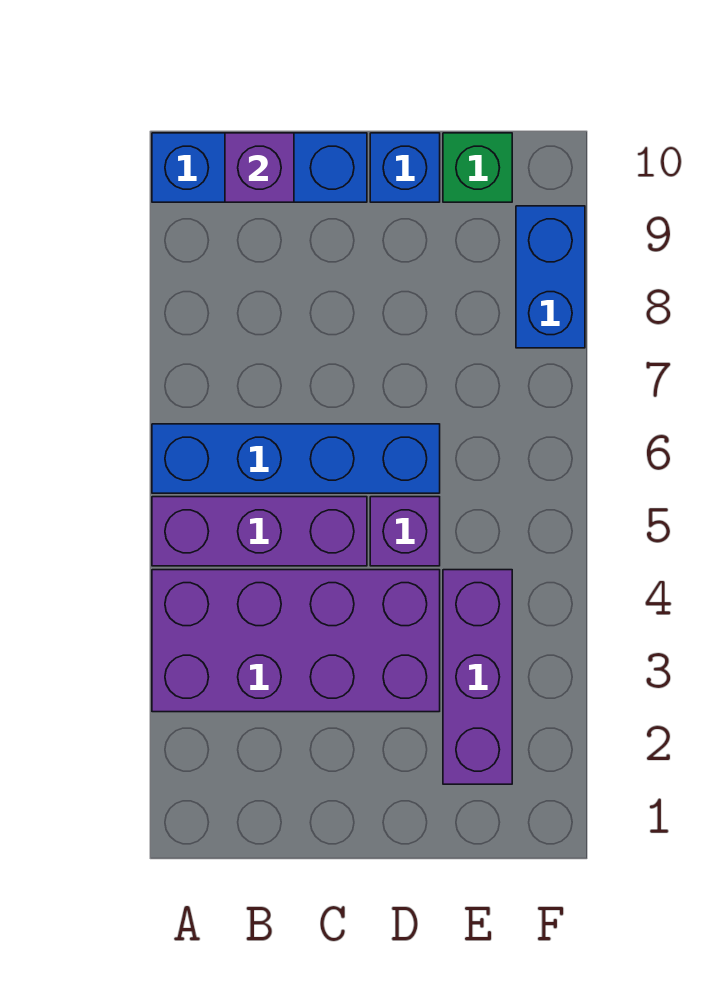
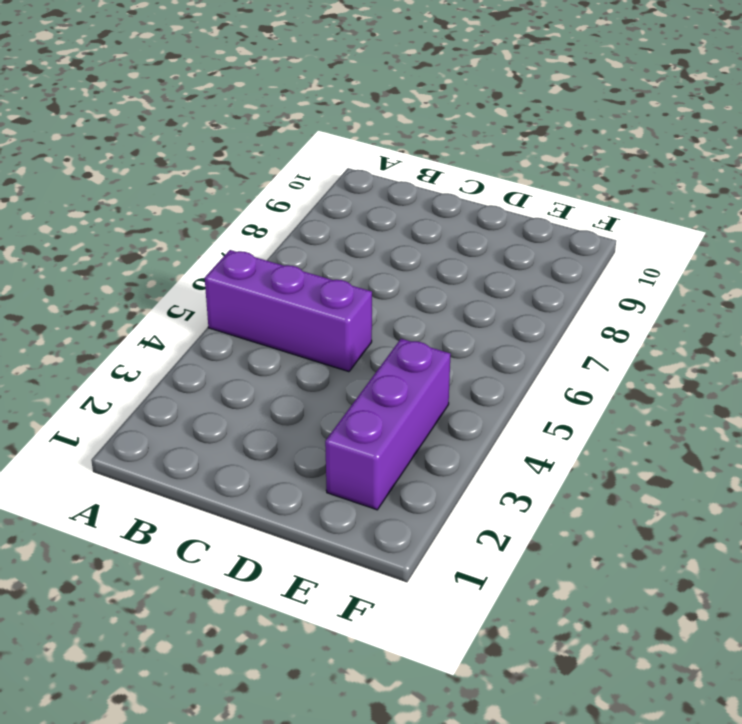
none -> purple 2x4 brick [152,570,440,712]
none -> blue 1x4 brick [152,424,440,493]

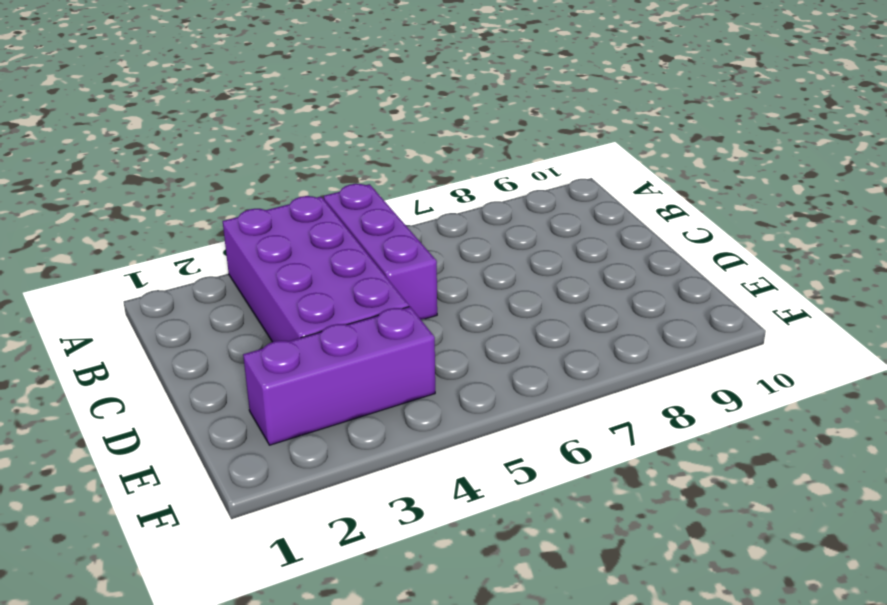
none -> blue 1x4 brick [152,424,440,493]
none -> blue 1x3 brick [152,133,367,202]

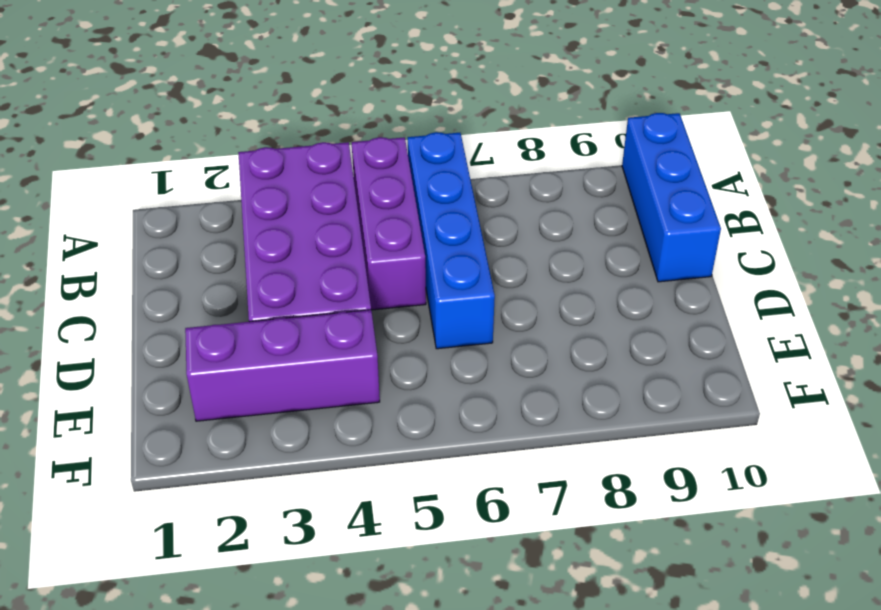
none -> purple 1x1 brick [370,497,440,566]
none -> blue 1x1 brick [370,133,440,202]

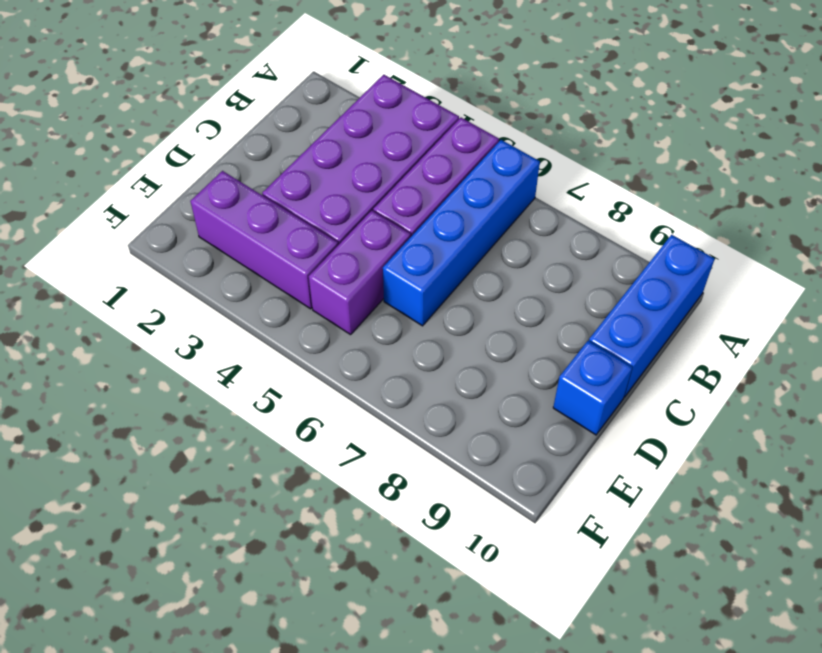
purple 1x2 brick [309,211,411,335] -> purple 1x1 brick [370,497,440,566]
none -> green 1x1 brick [443,133,512,202]
none -> blue 1x2 brick [516,206,585,348]

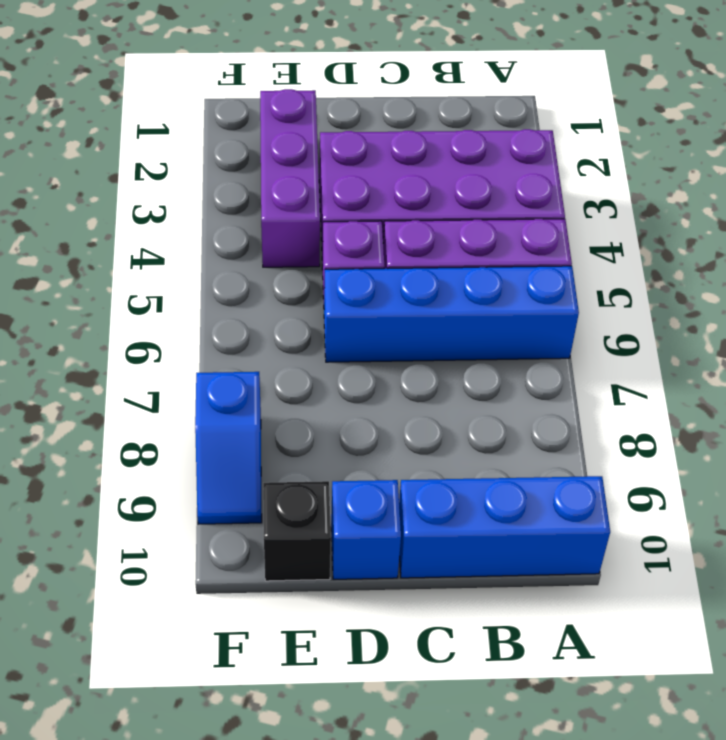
black 1x1 brick [263,481,331,581] -> green 1x1 brick [443,133,512,202]
blue 1x2 slope [195,372,262,524] -> blue 1x2 brick [516,206,585,348]
none -> purple 1x1 brick [225,133,294,202]

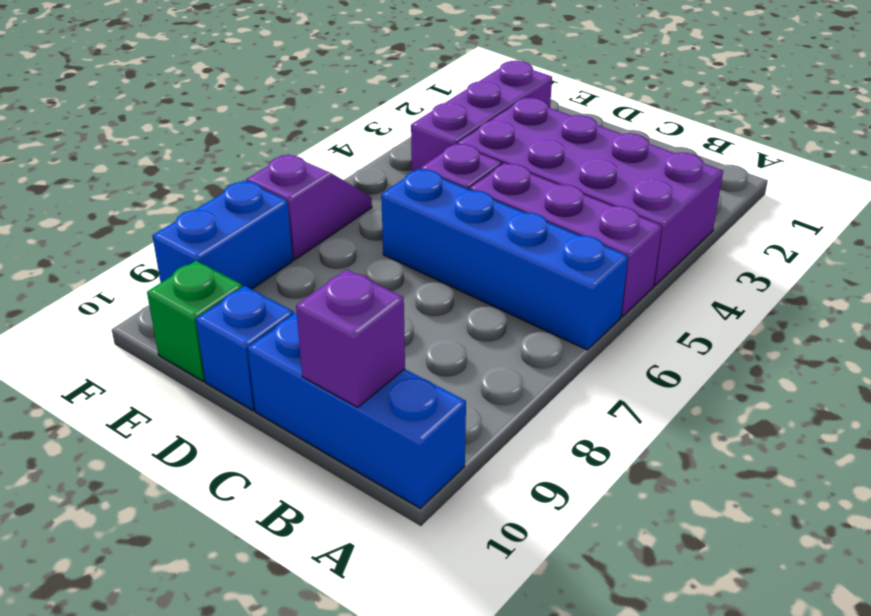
purple 1x2 slope [246,154,372,260] -> none

